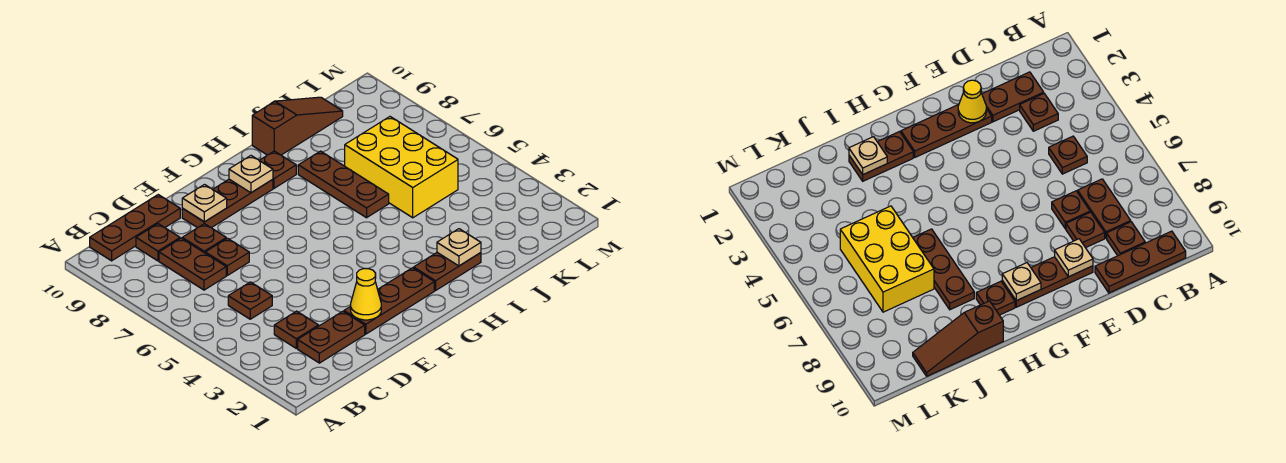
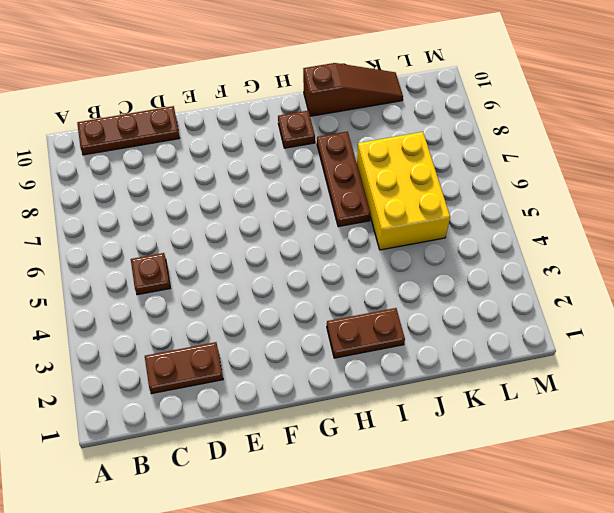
none -> brown 1x1 plate [274,311,319,348]
none -> brown 1x2 plate [159,238,226,290]
none -> brown 1x1 plate [136,224,180,261]

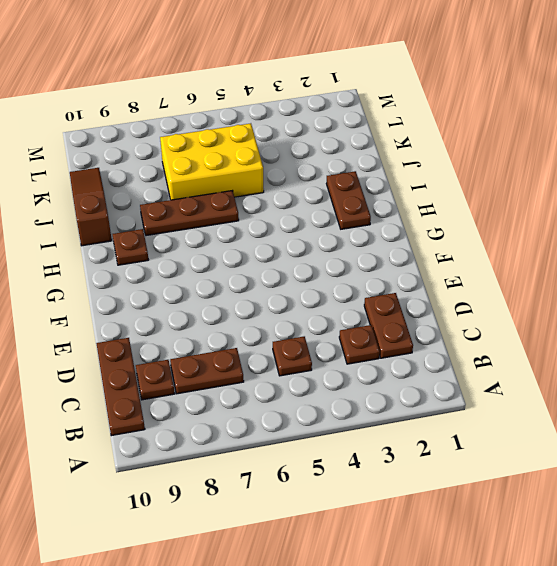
none -> brown 1x1 plate [205,238,249,275]
none -> brown 1x1 plate [182,224,226,253]
none -> brown 1x3 plate [344,268,434,334]

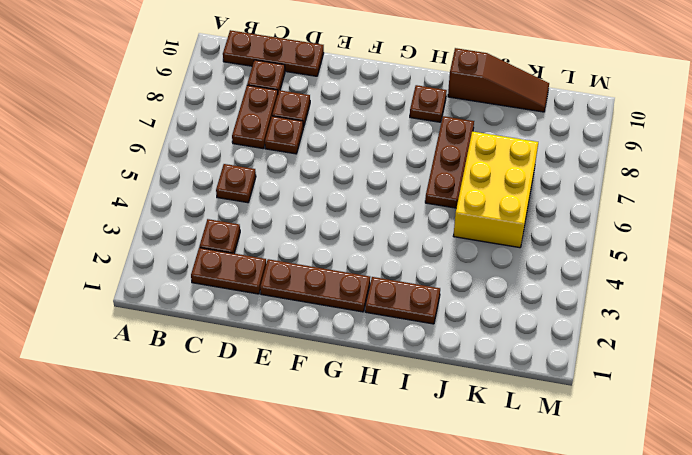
none -> brown 1x3 plate [182,179,273,228]
none -> yellow 1x1 cone [351,269,381,320]
none -> tan 1x1 plate [182,185,227,222]

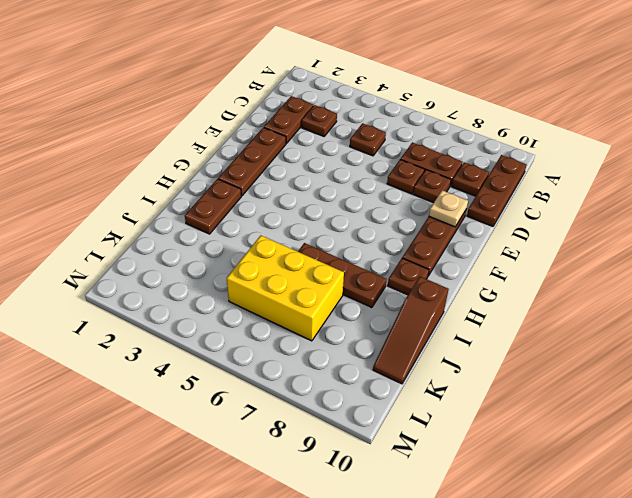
none -> yellow 1x1 cone [351,269,381,320]
none -> tan 1x1 plate [229,156,273,193]
none -> tan 1x1 plate [437,229,481,266]

